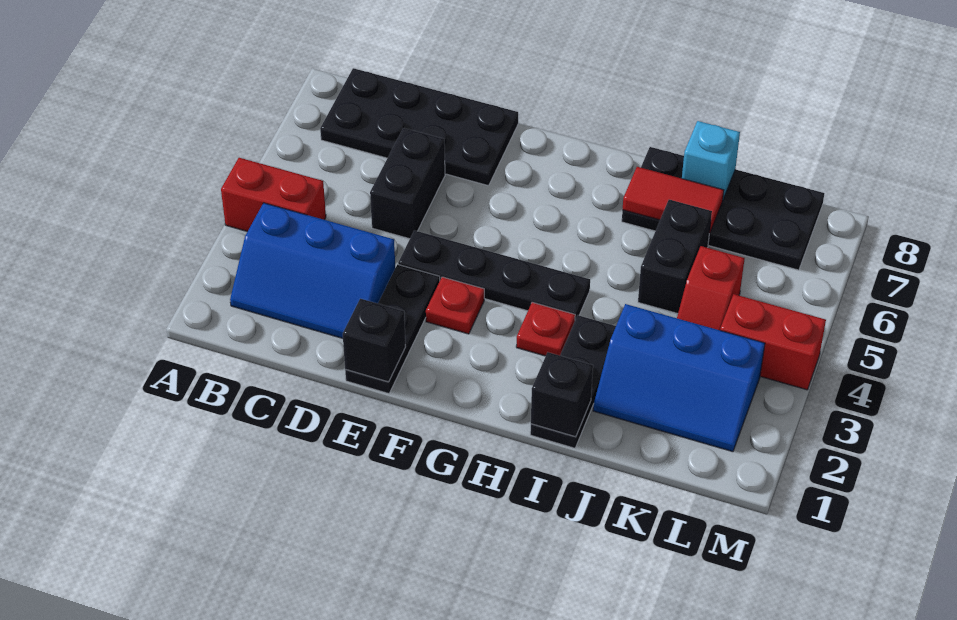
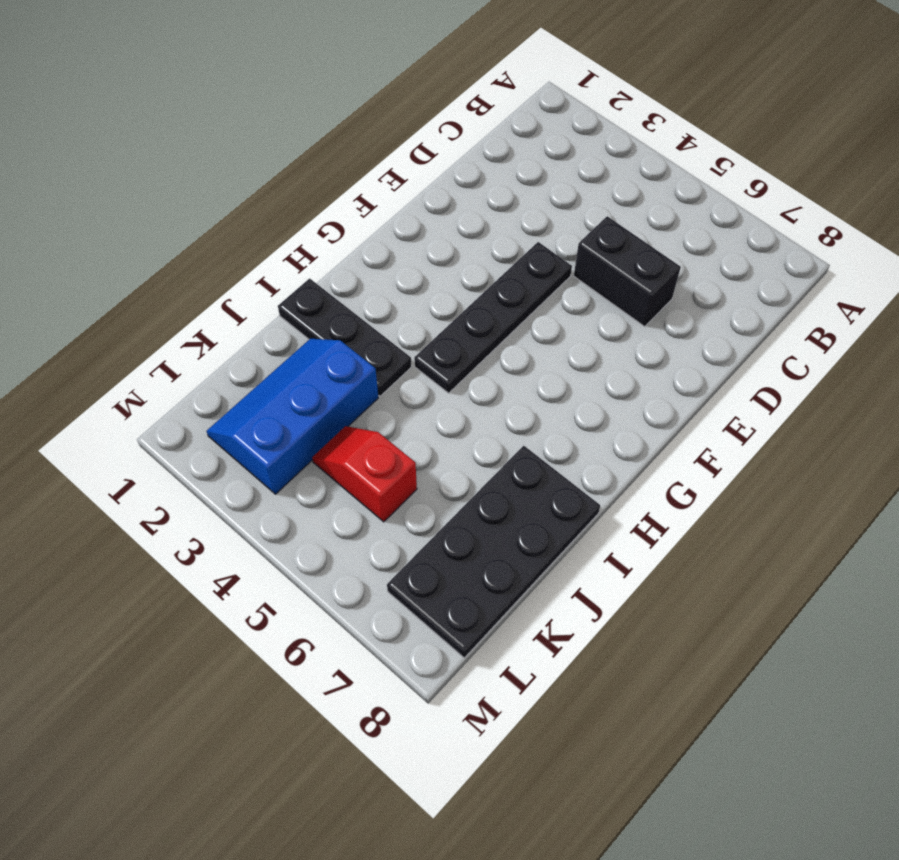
none -> red 1x2 brick [221,158,326,231]
none -> blue 2x3 slope [230,203,395,338]
none -> black 2x4 plate [320,68,518,186]

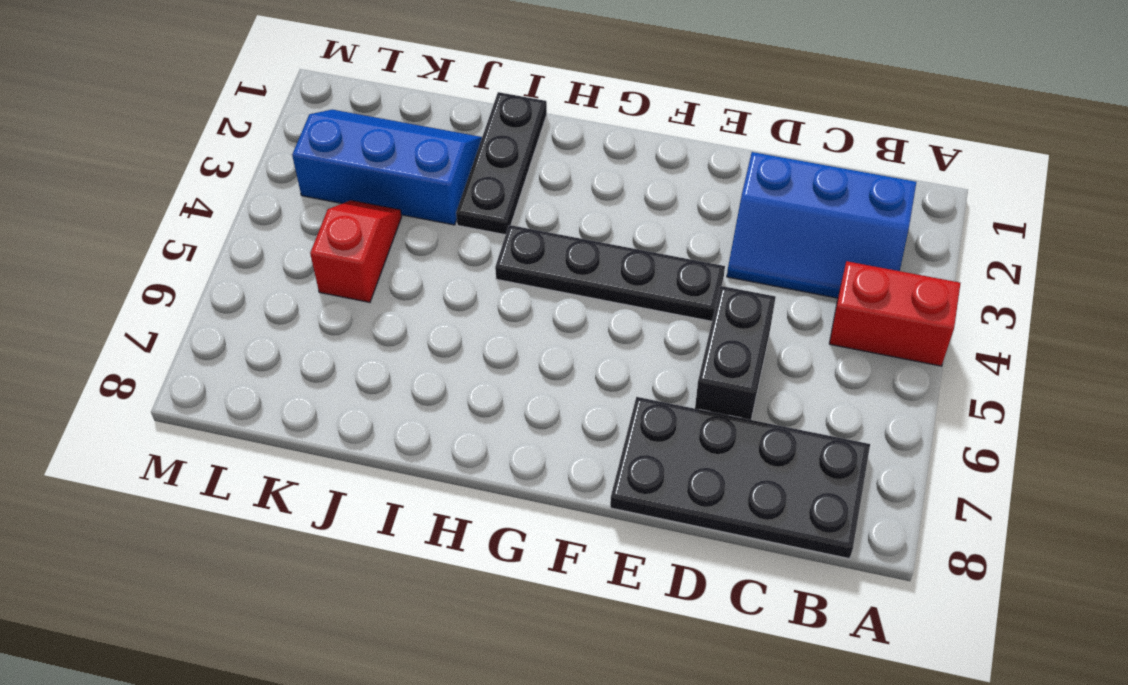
blue 2x3 slope [727,152,916,298] -> blue 2x3 slope turned to [230,203,395,338]
none -> black 1x3 plate [345,264,440,394]
none -> red 1x1 plate [426,277,484,334]
none -> red 1x1 plate [516,302,575,356]

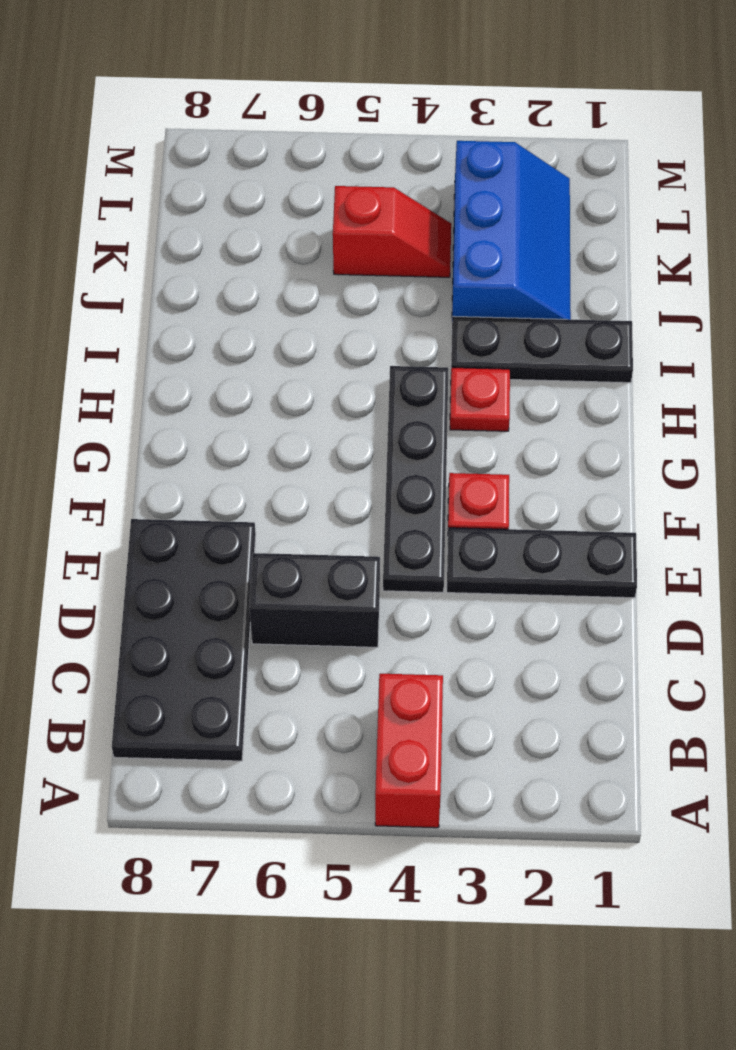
none -> blue 2x3 slope [230,203,395,338]
none -> black 2x4 plate [622,147,824,270]
none -> black 1x2 brick [638,200,712,314]

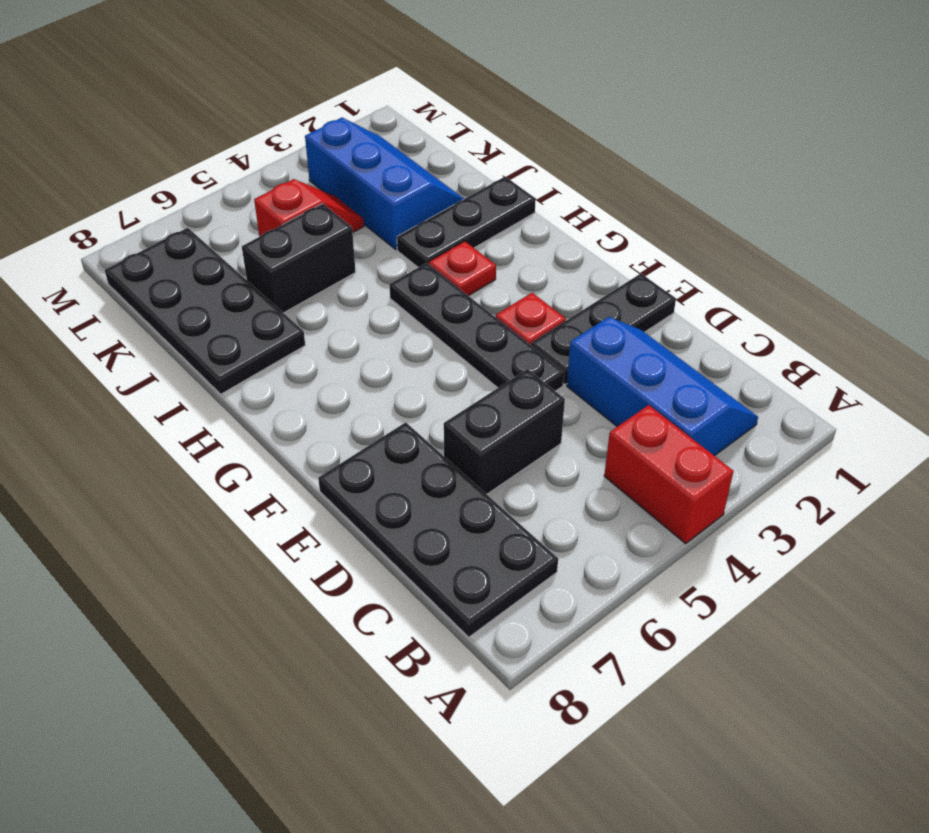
none -> red 1x2 brick [720,294,826,390]
none -> black 1x1 brick [343,299,405,382]
none -> black 1x1 brick [531,352,593,437]

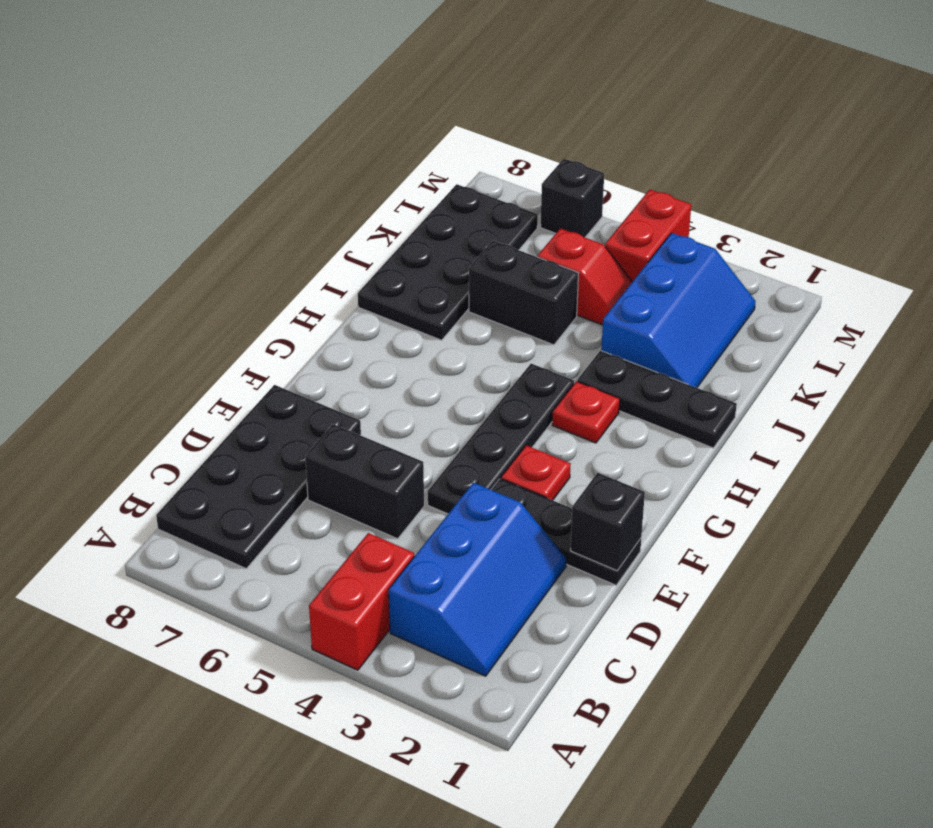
black 1x1 brick [541,159,604,237] -> black 1x1 brick moved to [531,352,593,437]
none -> red 1x2 tile [623,167,724,234]
none -> cyan 1x1 brick [682,121,740,199]

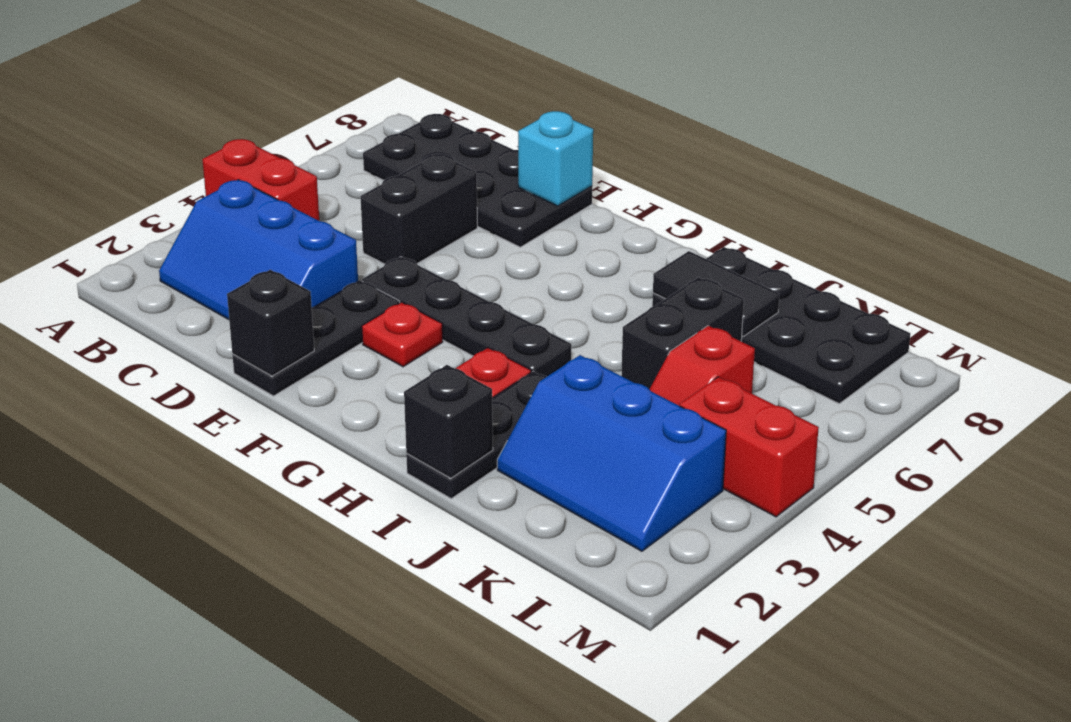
cyan 1x1 brick [518,111,593,206] -> cyan 1x1 brick moved to [682,121,740,199]
black 1x2 tile [653,251,779,336] -> red 1x2 tile [623,167,724,234]

